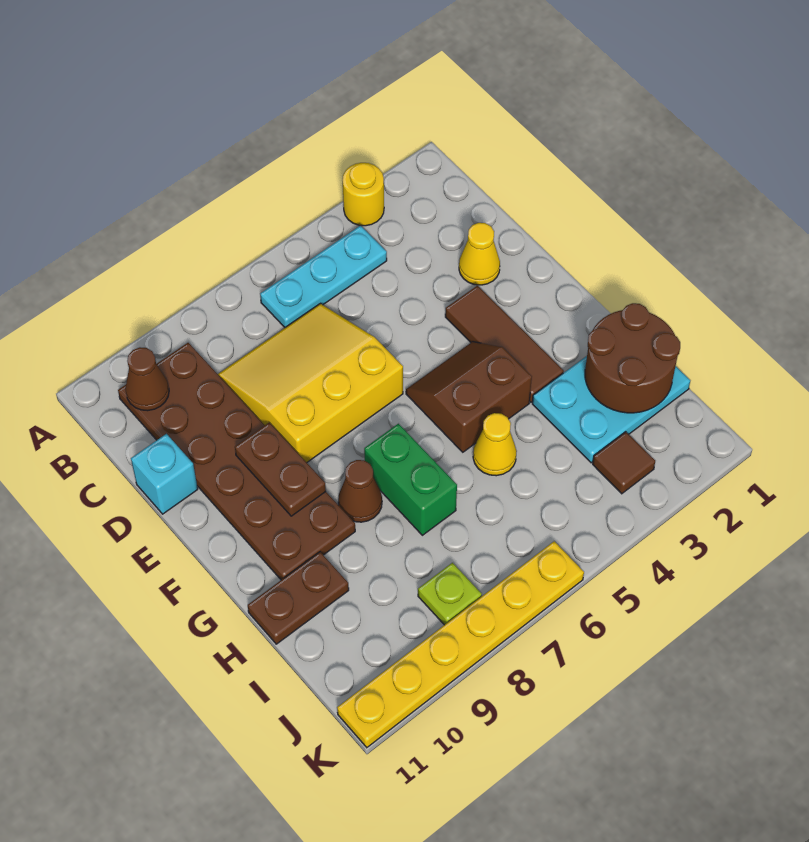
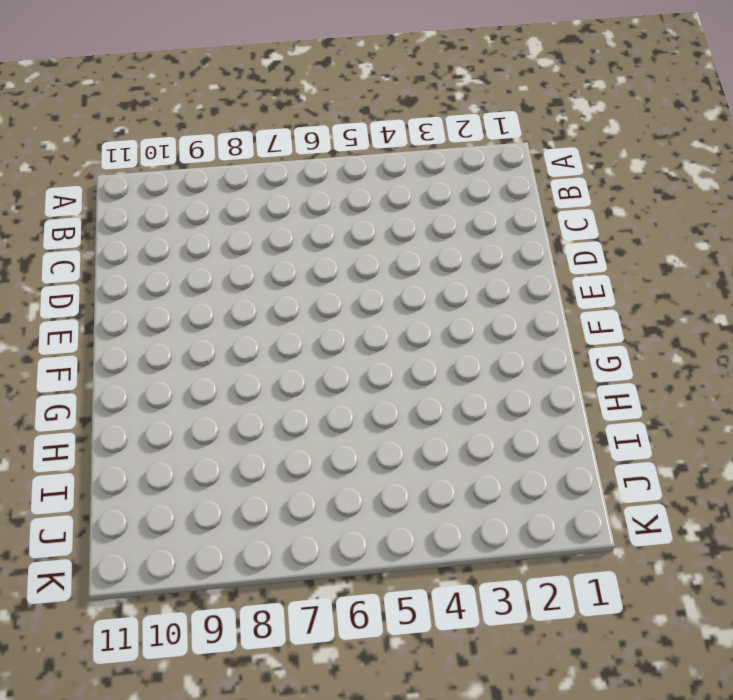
none -> yellow 1x1 round brick [343,163,384,226]
none -> cyan 1x3 plate [260,225,387,327]
none -> brown 2x6 plate [118,343,355,580]

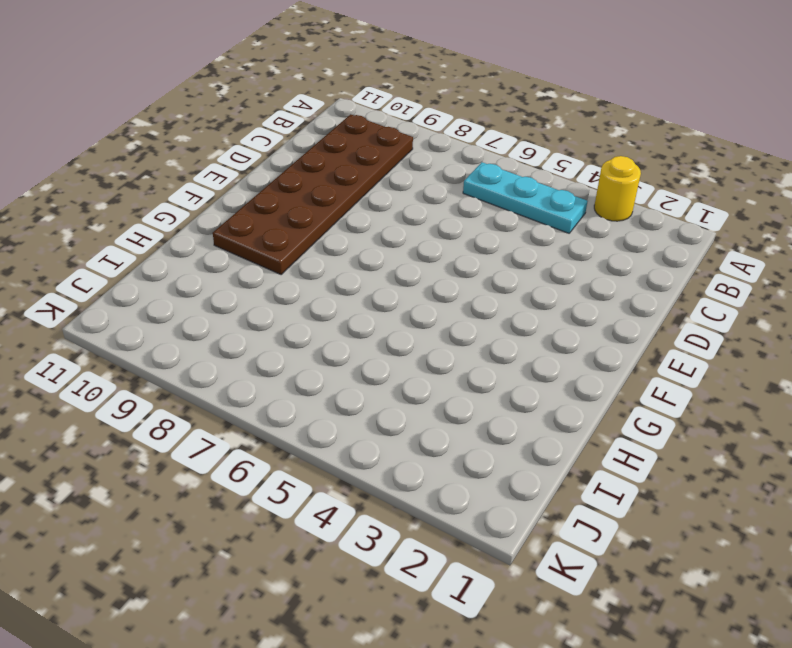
none -> yellow 3x3 slope [218,304,403,463]
none -> yellow 1x1 cone [459,223,500,285]
none -> cyan 1x1 brick [131,434,198,514]

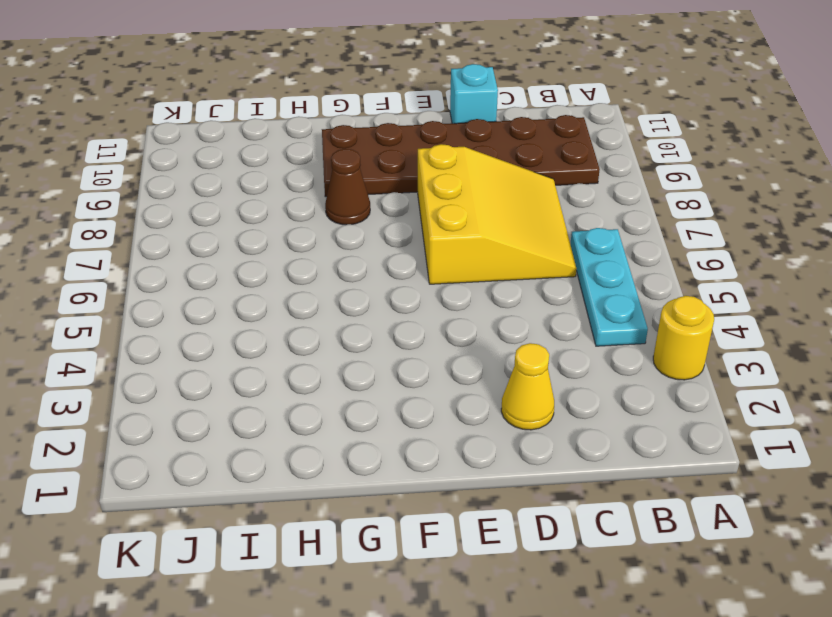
none -> brown 1x3 tile [445,286,564,402]
none -> brown 2x2 slope [406,342,532,452]
none -> green 1x2 brick [364,424,457,535]

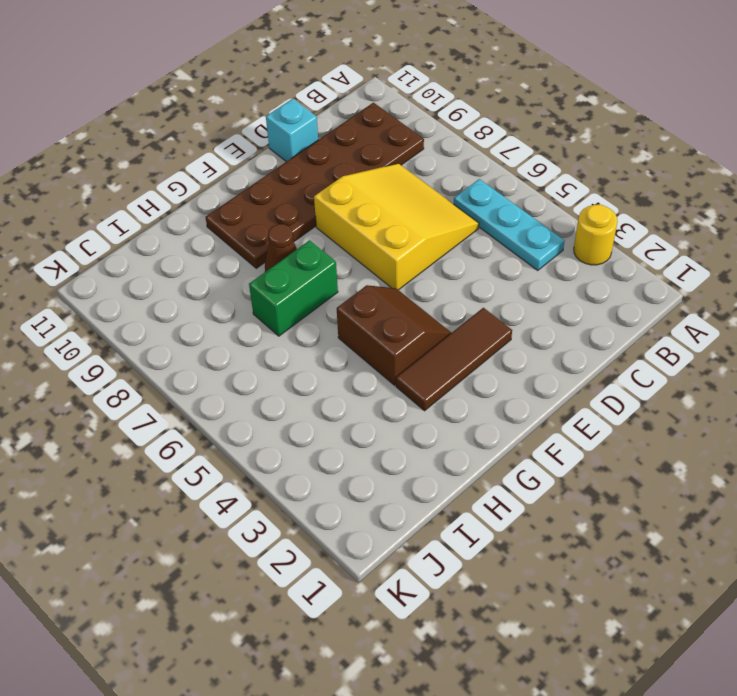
none -> yellow 1x1 cone [459,223,500,285]
none -> cyan 2x3 plate [532,356,690,463]
none -> yellow 1x1 cone [473,413,517,476]

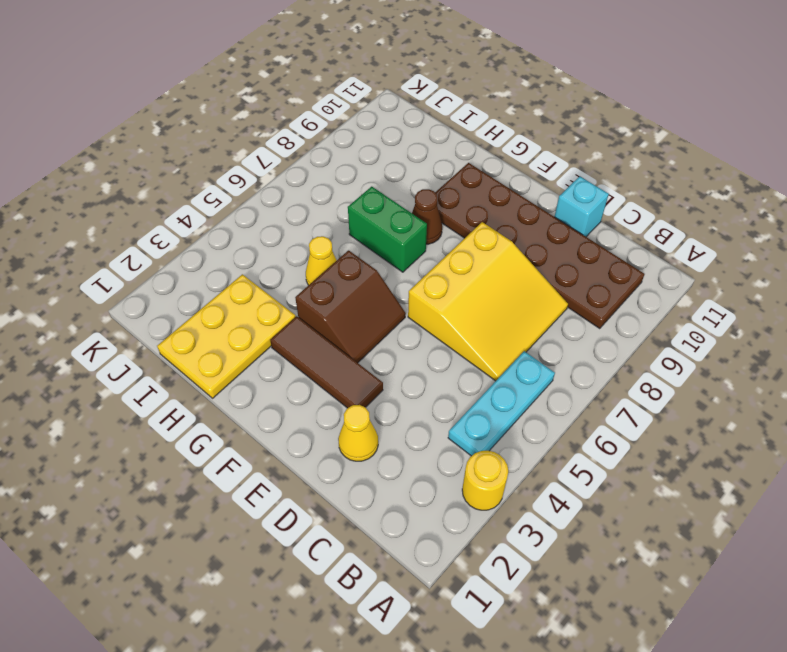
yellow 2x3 plate [157,274,296,398] -> cyan 2x3 plate [532,356,690,463]
none -> brown 1x2 plate [248,552,349,644]
none -> brown 1x1 tile [593,432,655,494]
none -> lime 1x1 plate [418,563,482,625]

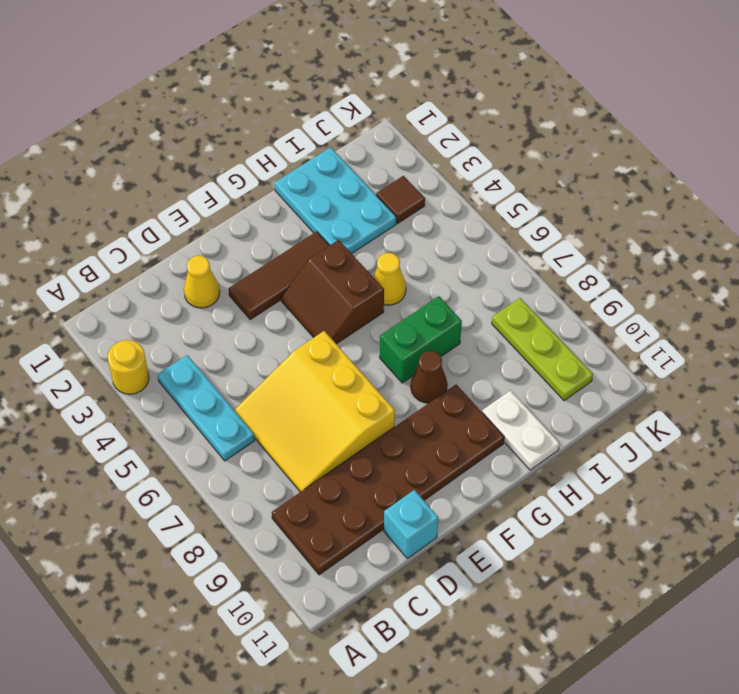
white 1x2 plate [482,390,560,470] -> brown 1x2 plate [248,552,349,644]
lime 1x3 plate [492,298,593,401] -> lime 1x1 plate [418,563,482,625]
none -> yellow 1x6 plate [337,541,584,747]
none -> brown 1x1 cone [125,347,169,411]
none -> brown 1x2 plate [235,422,326,516]

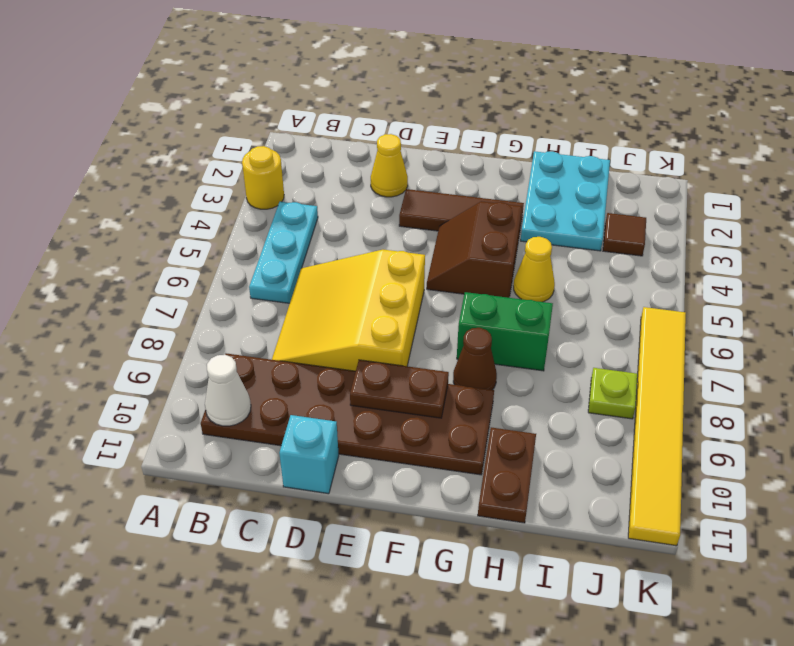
white 1x1 cone [205,355,251,426] -> brown 1x1 cone [125,347,169,411]
yellow 1x6 tile [628,307,686,546] -> yellow 1x6 plate [337,541,584,747]
none -> brown 2x2 round brick [585,303,680,413]

